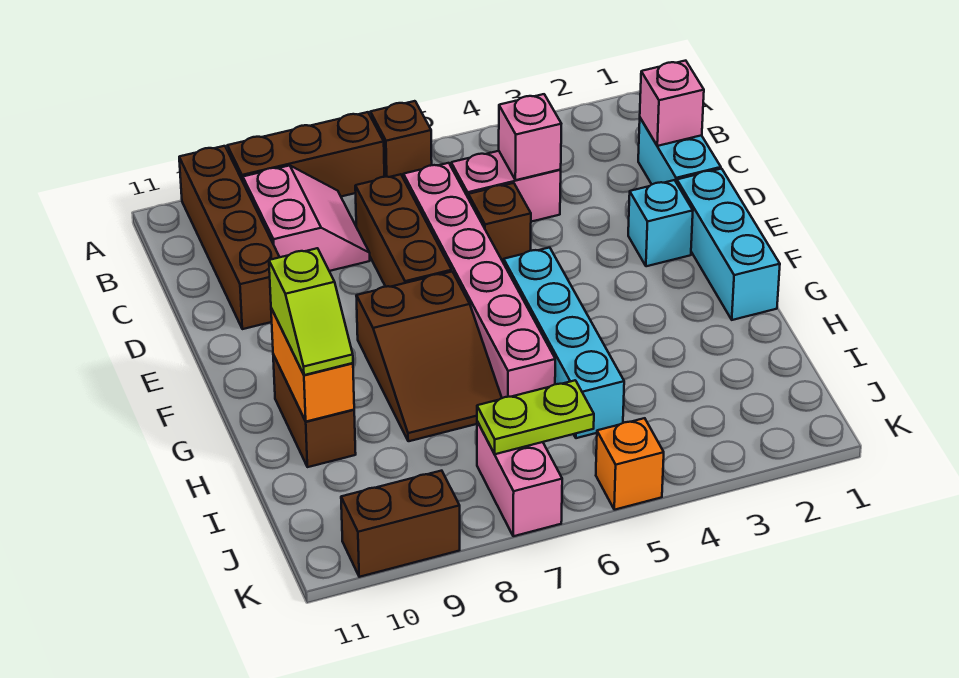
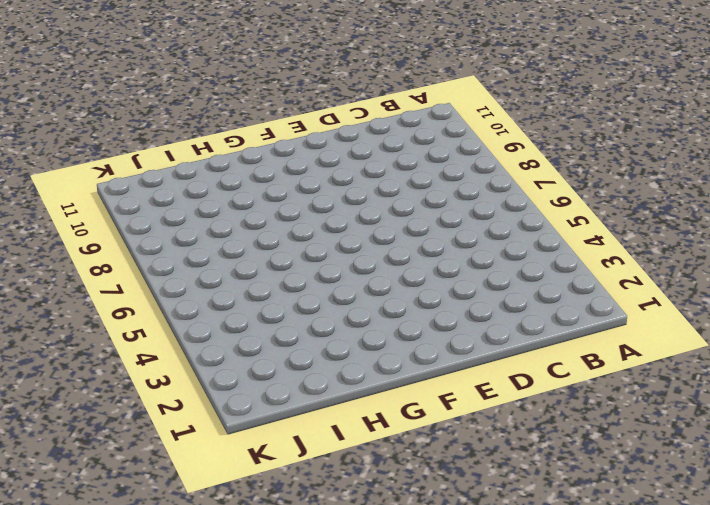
none -> brown 1x1 brick [370,101,432,177]
none -> brown 1x3 brick [227,112,384,197]
none -> brown 1x4 brick [179,146,279,329]

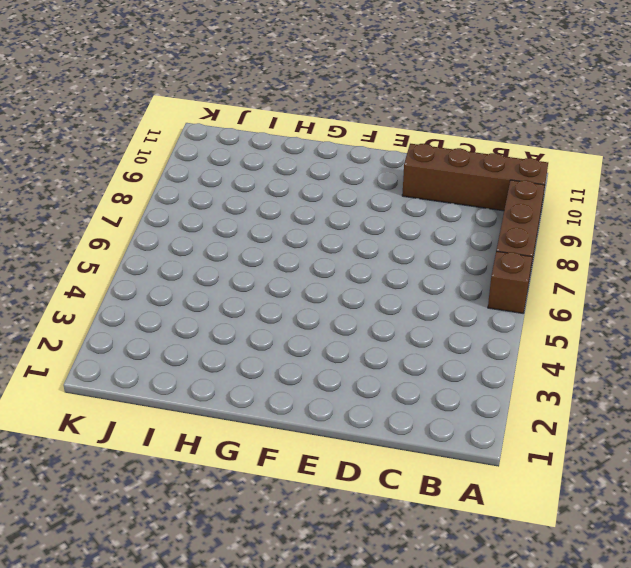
none -> pink 2x2 slope [243,165,370,271]
none -> cyan 1x2 brick [638,118,721,184]
none -> pink 1x2 brick [451,151,561,222]

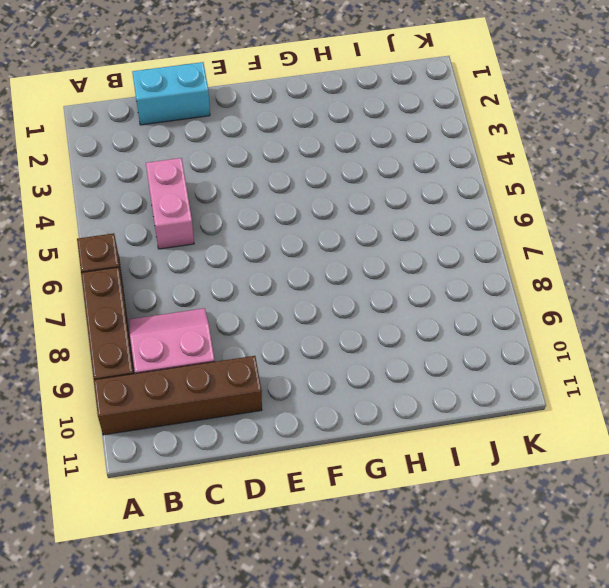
none -> pink 1x6 brick [403,163,555,398]
none -> brown 1x3 brick [355,174,452,287]
none -> brown 1x1 brick [468,183,531,263]

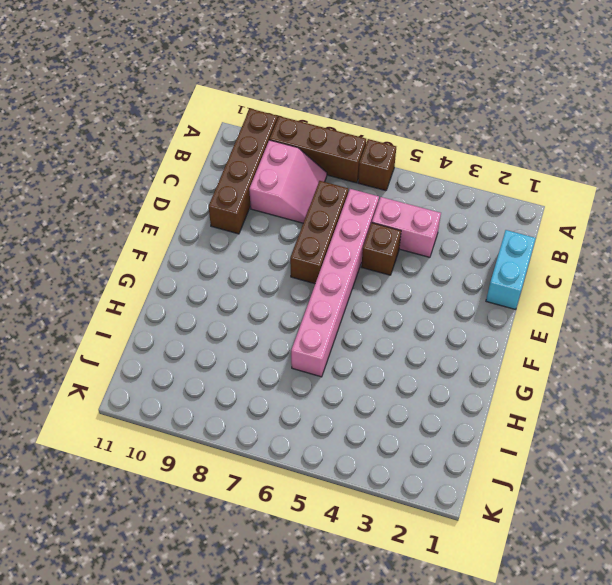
none -> cyan 1x3 brick [677,169,780,320]
none -> cyan 1x1 brick [628,180,693,266]
none -> cyan 1x4 brick [504,248,624,438]

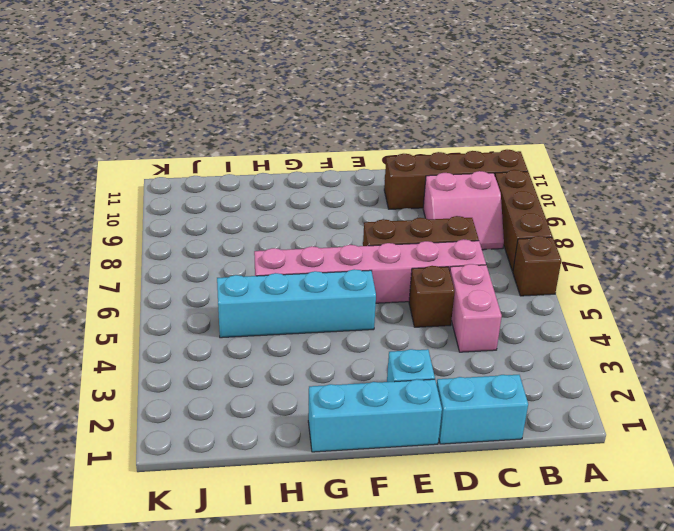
none -> brown 2x3 slope [356,272,502,441]
none -> brown 1x2 brick [273,355,356,467]
none -> pink 1x2 brick [477,421,562,536]

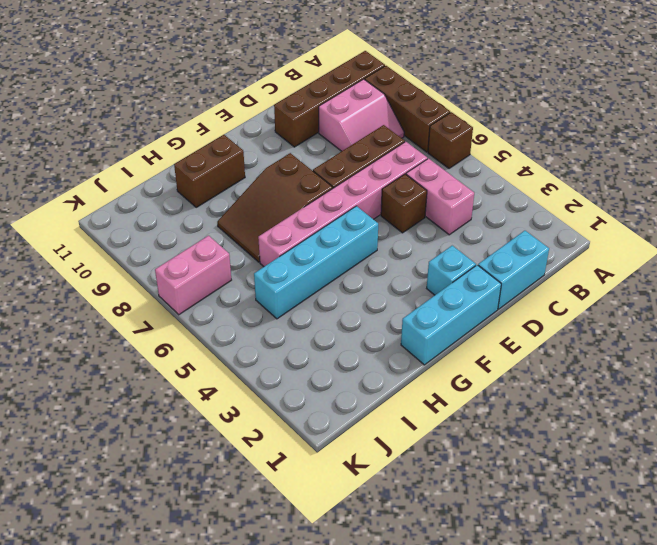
none -> orange 1x1 brick [596,418,664,510]
none -> brown 1x2 brick [341,471,460,577]
none -> pink 1x1 brick [640,61,704,146]

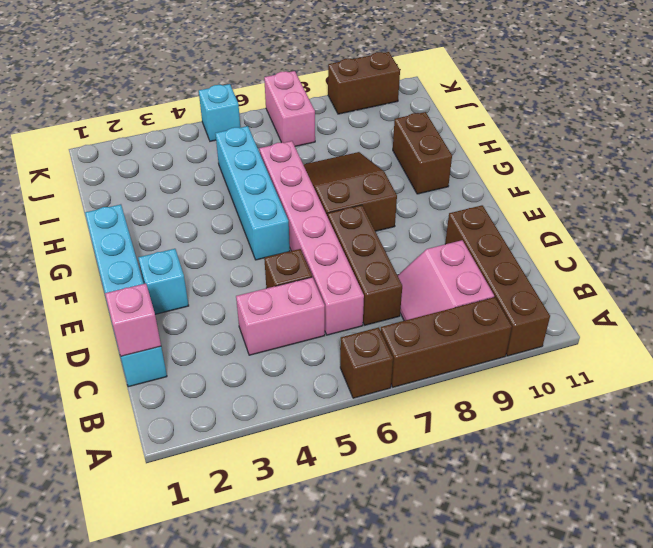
cyan 1x1 brick [199,84,240,141] -> orange 1x1 brick [596,418,664,510]
none -> pink 1x1 brick [499,94,561,180]
none -> orange 1x2 brick [271,308,354,422]
none -> lime 1x2 plate [477,380,594,454]

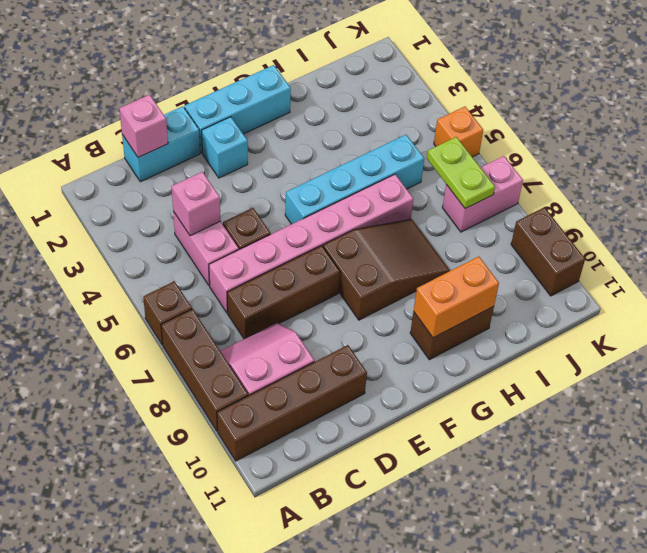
none -> lime 1x2 slope [269,248,353,375]

